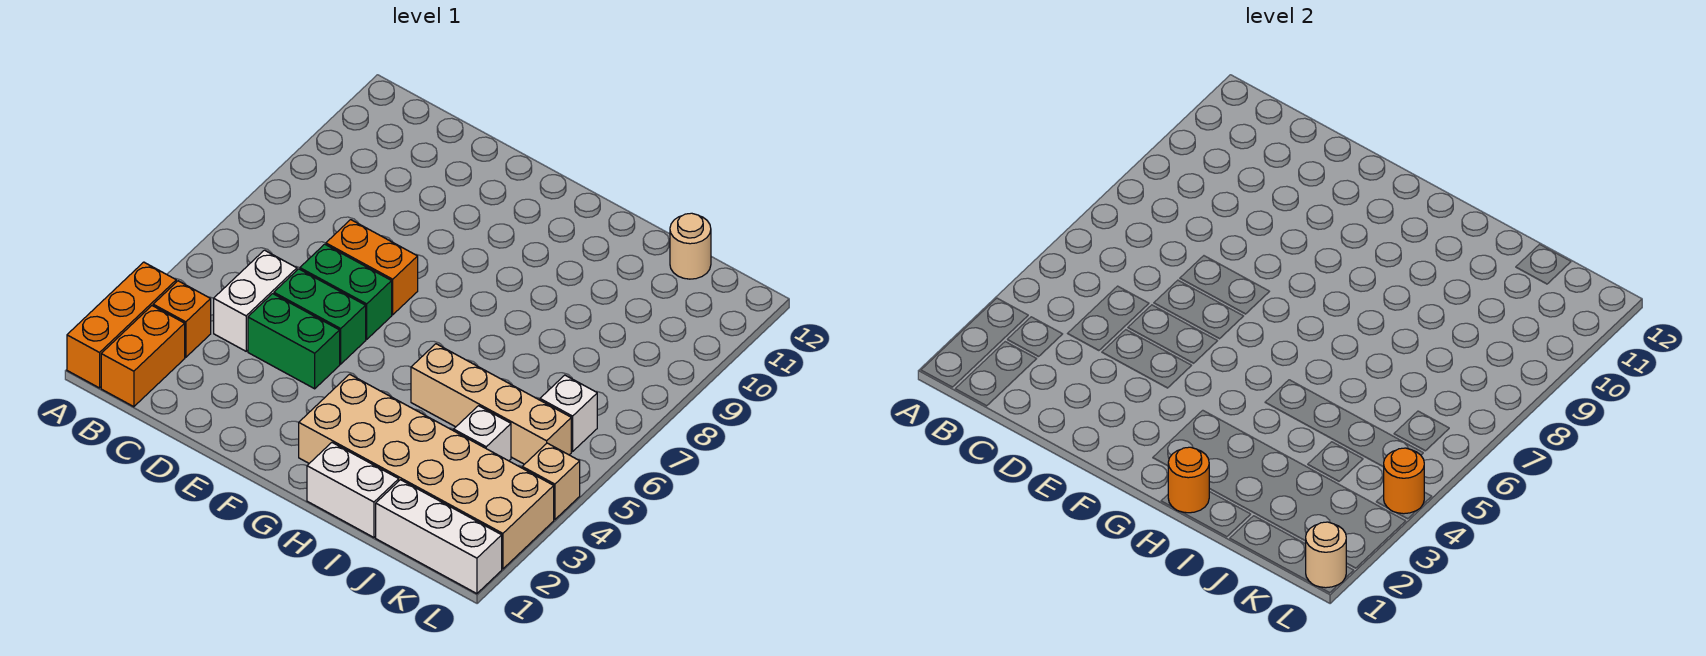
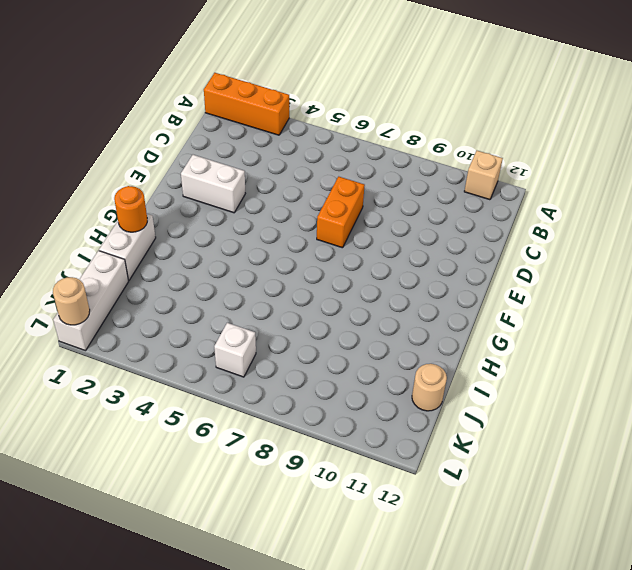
tan 1x1 brick [464,151,503,200] -> tan 1x1 brick moved to [522,443,580,520]
white 1x2 brick [181,155,245,213] -> white 1x2 brick moved to [214,250,297,351]
none -> orange 1x2 brick [101,306,185,407]
none -> orange 1x1 brick [153,281,211,357]
none -> green 1x2 brick [248,294,340,389]

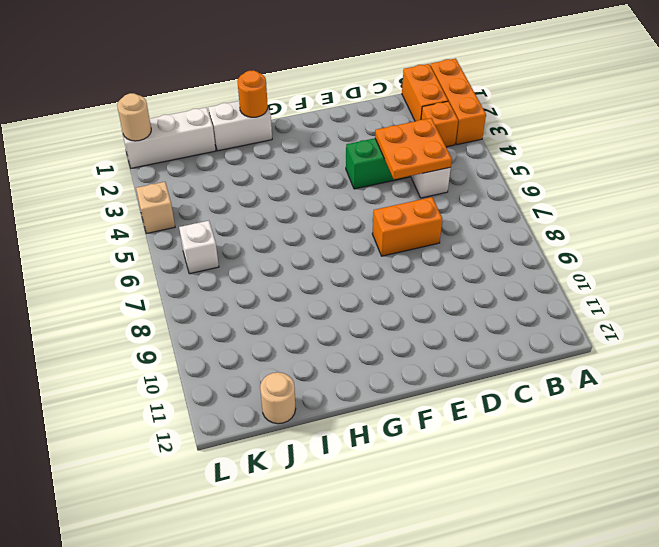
orange 2x2 plate [375,118,452,179] -> none
none -> green 1x2 brick [274,269,366,364]
none -> green 1x2 brick [300,244,392,339]
none -> tan 2x6 brick [299,374,554,569]

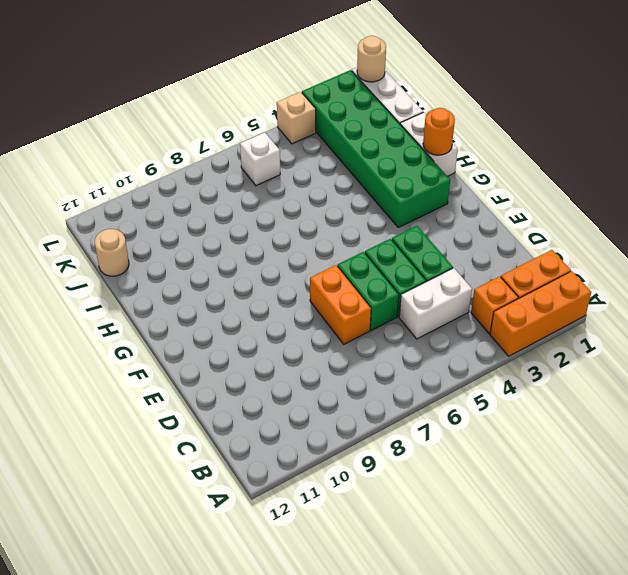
green 2x6 brick [302,70,450,228] -> tan 2x6 brick [299,374,554,569]
none -> tan 1x4 brick [411,344,571,464]
none -> white 1x1 brick [454,406,511,461]
none -> orange 1x1 round brick [1384,448,1424,514]

